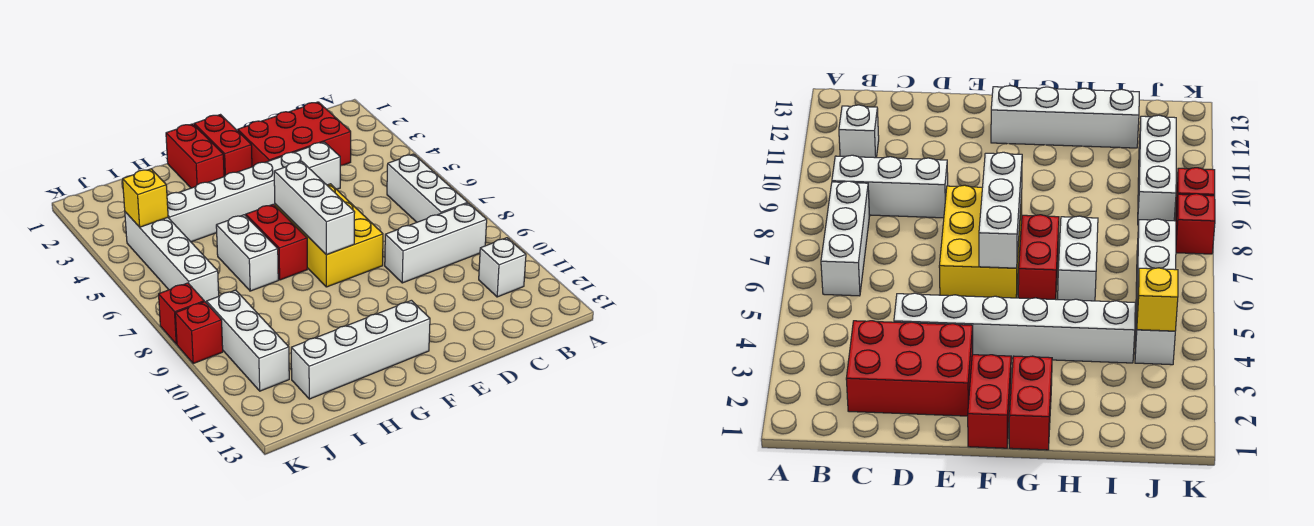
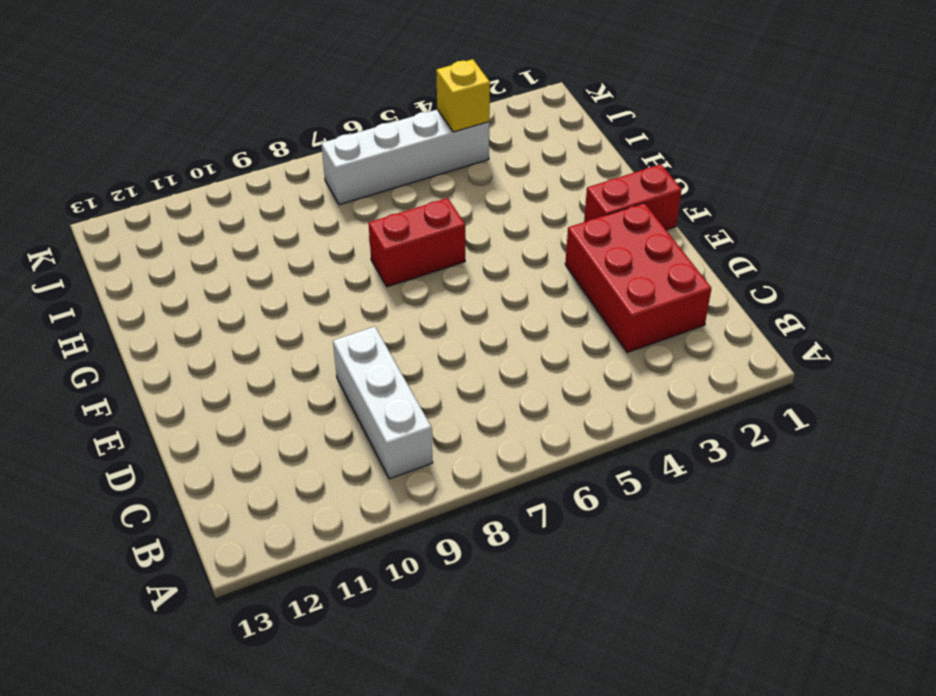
none -> white 1x3 brick [387,154,468,222]
none -> white 1x1 brick [479,238,526,297]
none -> white 1x6 brick [167,142,340,242]

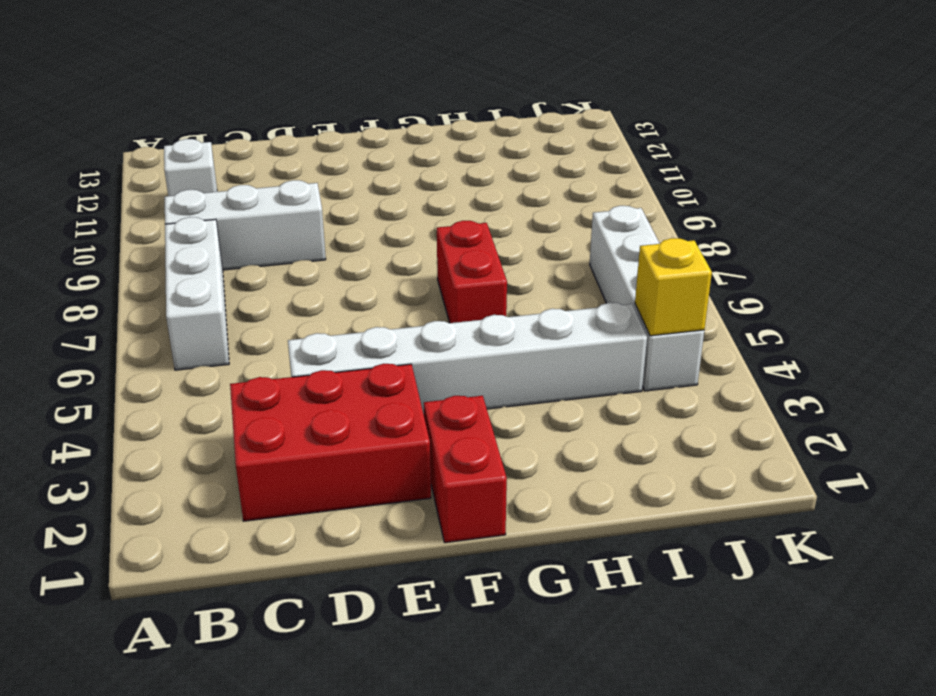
none -> yellow 2x3 brick [275,184,383,287]
none -> white 1x4 brick [291,300,430,399]
none -> red 1x2 brick [166,124,224,188]

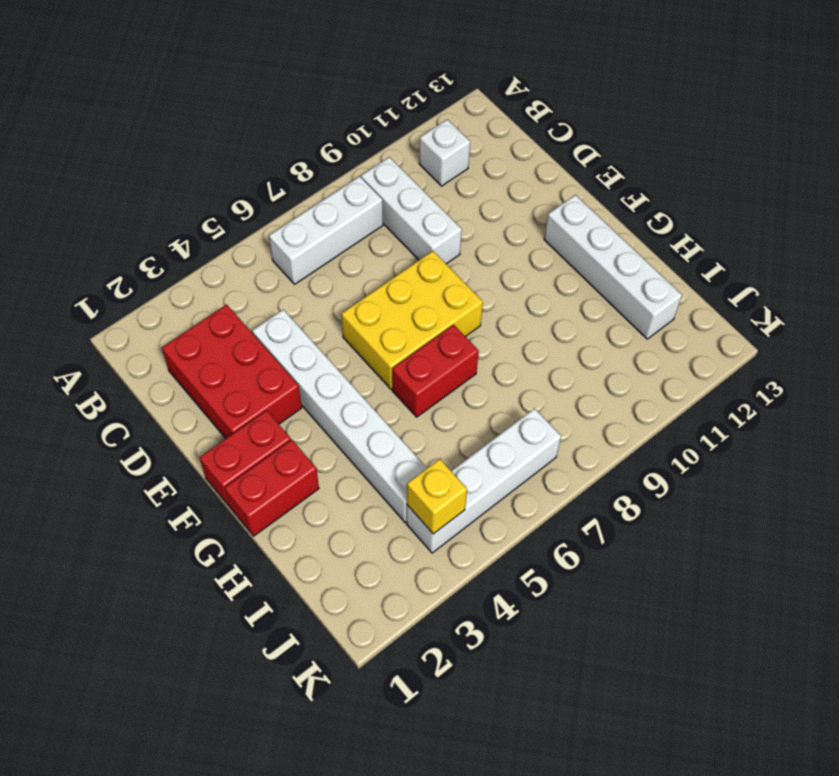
none -> white 1x2 brick [216,215,278,291]
none -> white 1x3 brick [207,290,289,391]
none -> red 1x1 brick [159,283,204,344]

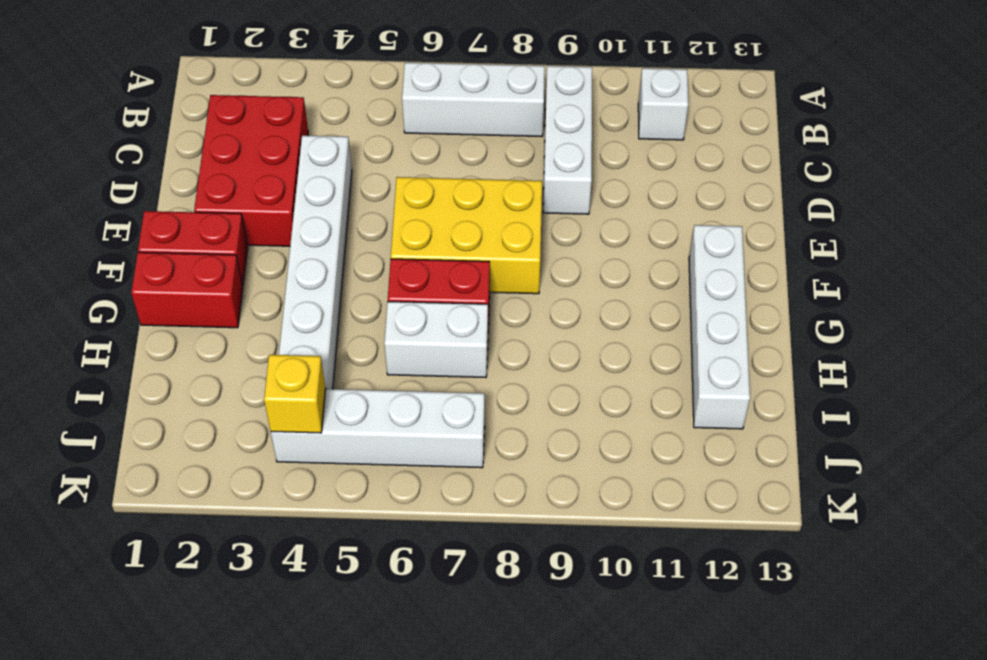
none -> white 1x3 brick [207,290,289,391]
none -> red 1x1 brick [159,283,204,344]
none -> red 1x1 brick [175,302,223,363]

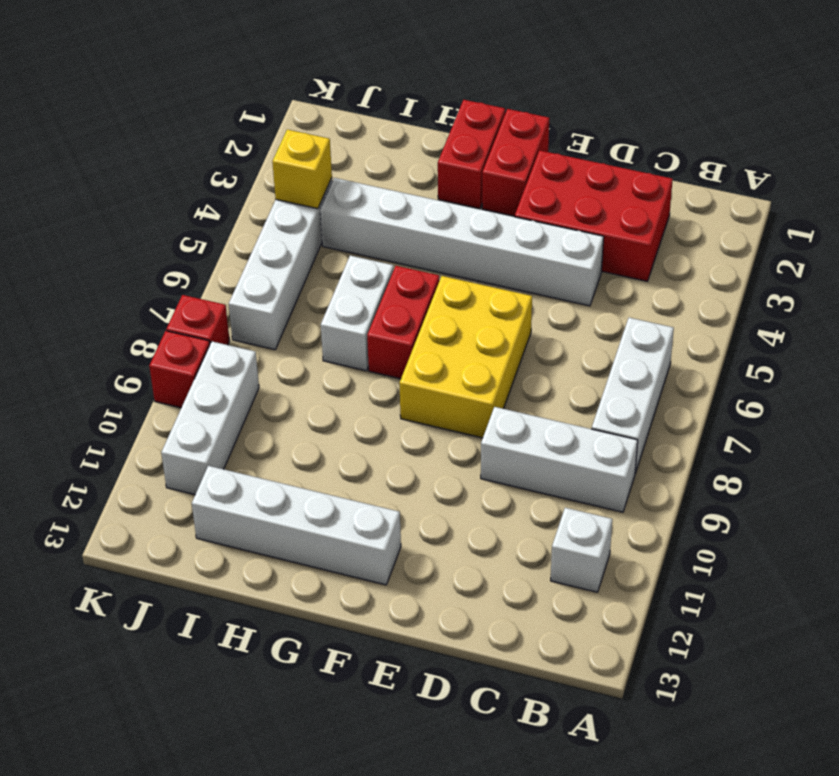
none -> white 1x3 brick [274,161,355,255]

